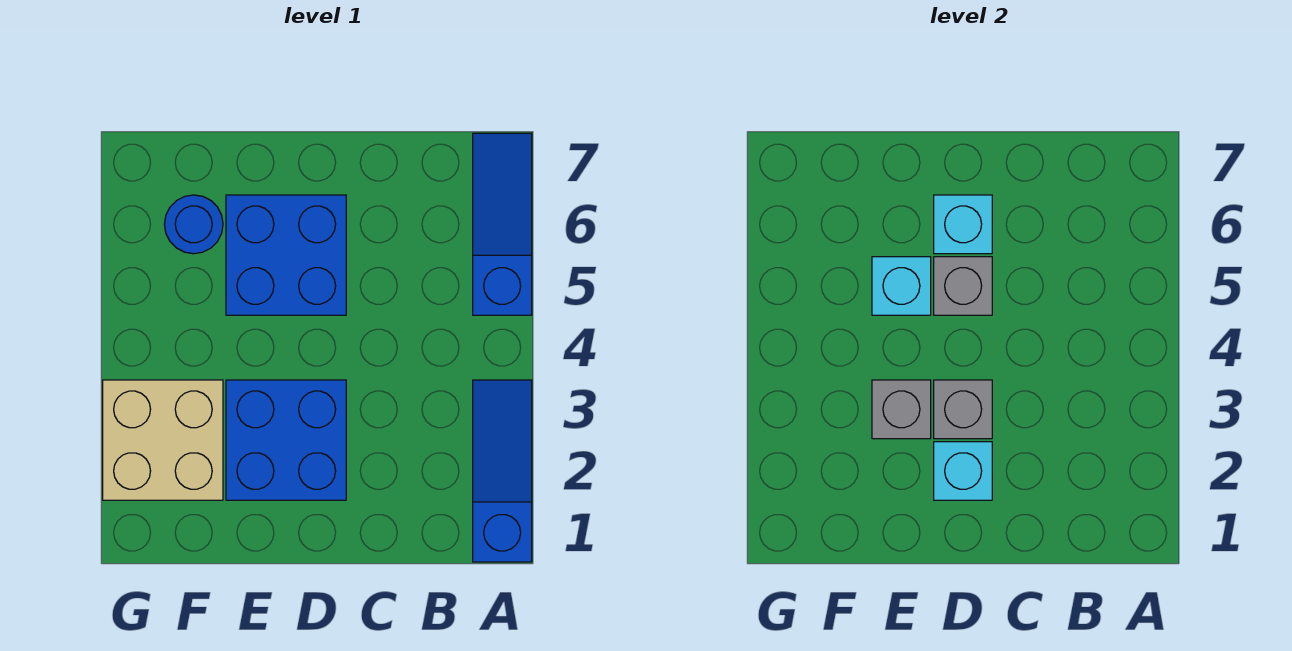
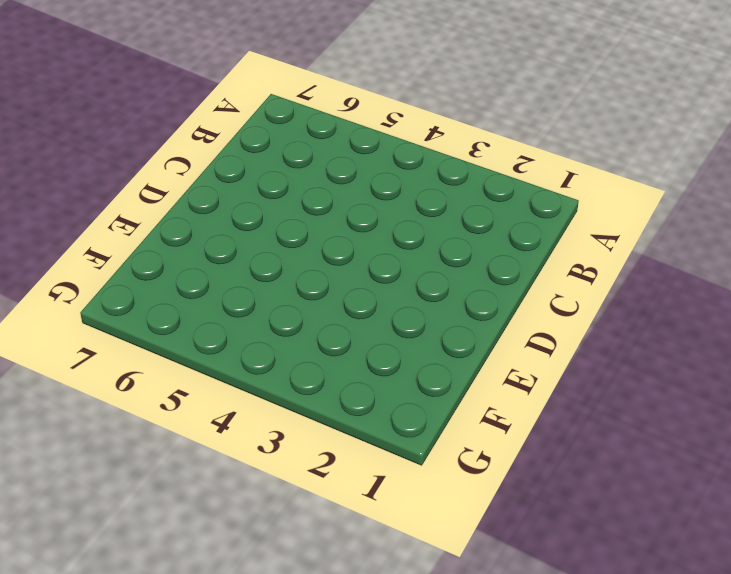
none -> blue 1x3 slope [473,380,532,562]
none -> blue 1x3 slope [473,133,532,315]
none -> blue 2x2 brick [226,380,346,500]

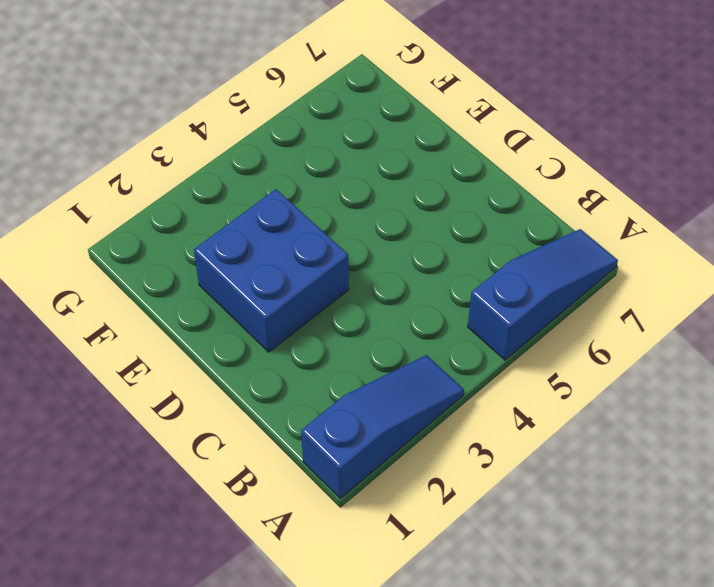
none -> blue 2x2 brick [226,195,346,315]
none -> tan 2x2 brick [103,380,223,500]
none -> blue 1x1 round brick [164,195,223,254]

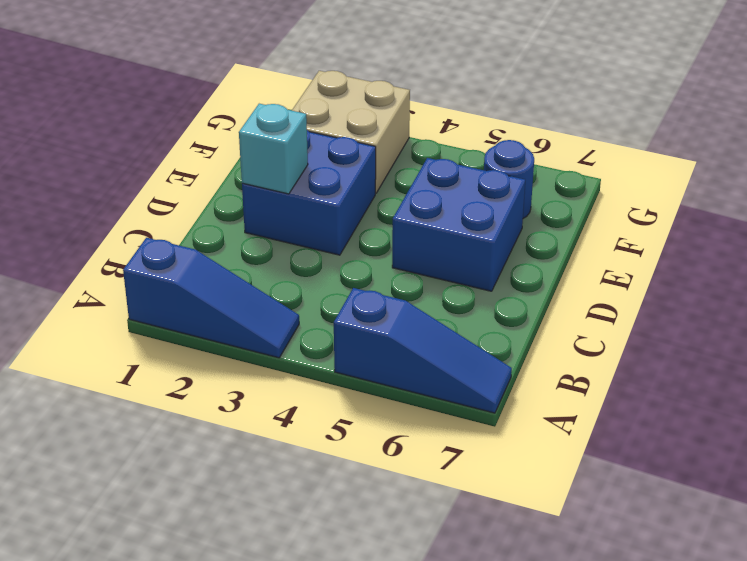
none -> grey 1x1 brick [934,380,992,439]
none -> grey 1x1 brick [934,257,992,315]
none -> cyan 1x1 brick [934,195,992,254]

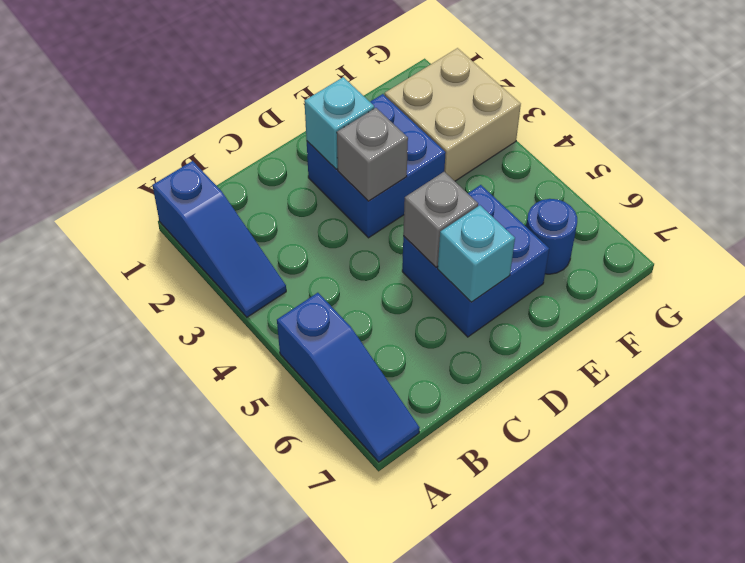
none -> grey 1x1 brick [872,380,931,439]
none -> cyan 1x1 brick [872,257,931,315]

